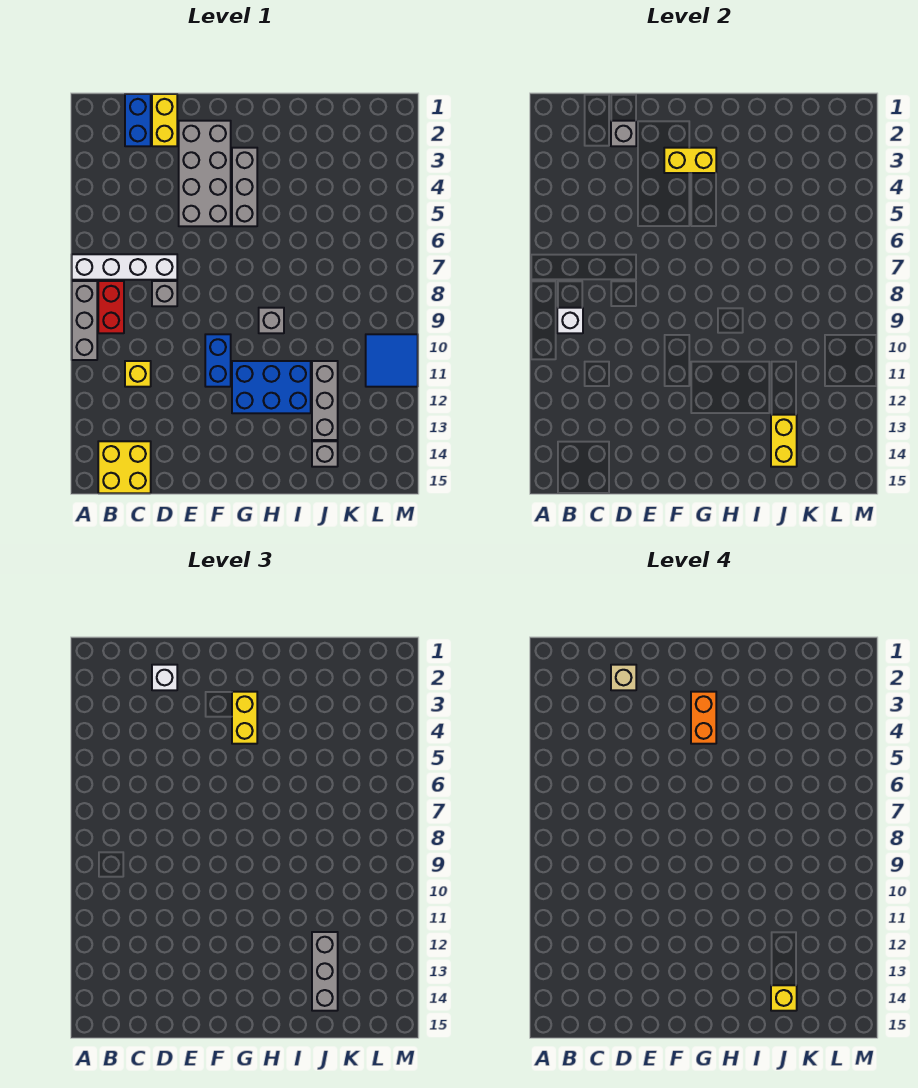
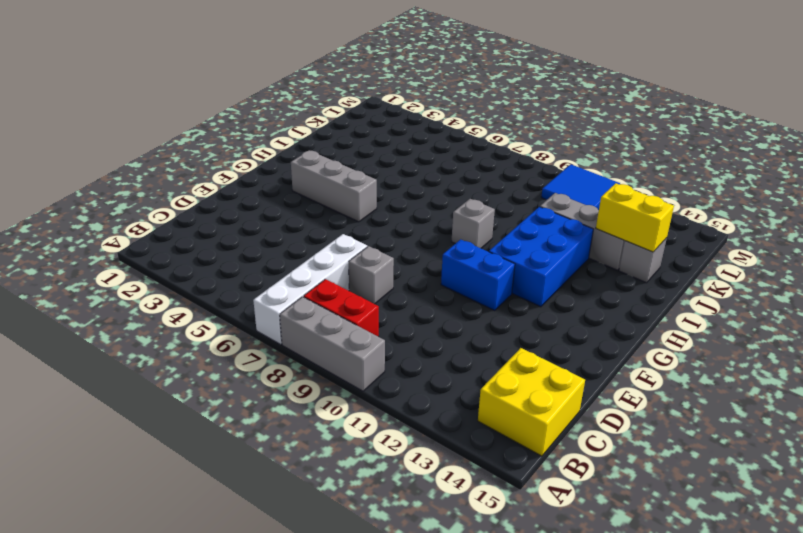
none -> blue 1x2 brick [125,94,151,146]
none -> yellow 1x1 brick [125,361,151,387]
none -> yellow 1x2 brick [152,94,177,146]

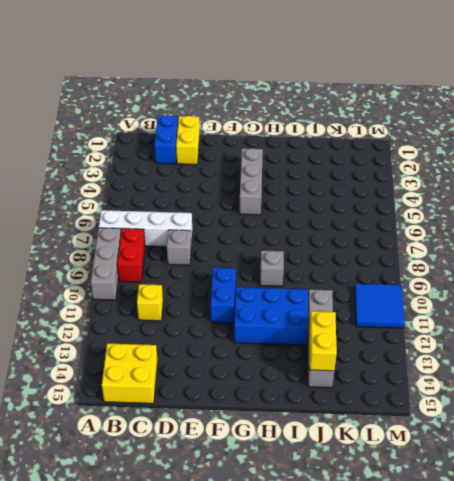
none -> grey 2x4 brick [179,121,231,226]
none -> white 1x1 brick [557,308,583,333]
none -> grey 1x1 brick [611,121,636,146]

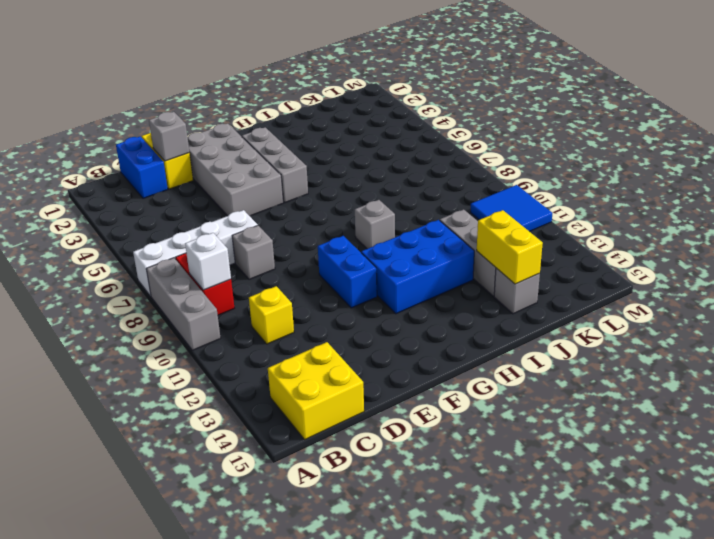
none -> yellow 1x2 brick [664,148,716,173]
none -> white 1x1 brick [152,665,177,690]
none -> yellow 1x2 brick [232,692,257,744]

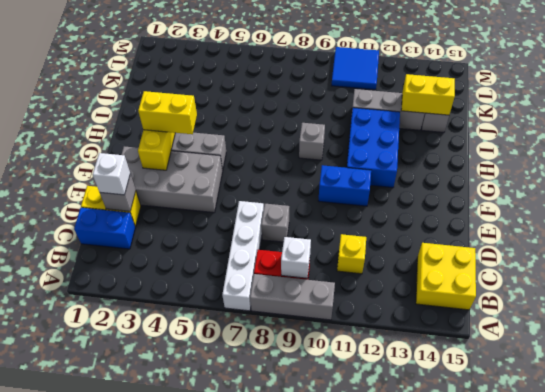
none -> grey 1x3 brick [312,932,338,1011]
none -> tan 1x1 brick [611,665,636,690]
none -> orange 1x2 brick [691,692,716,744]

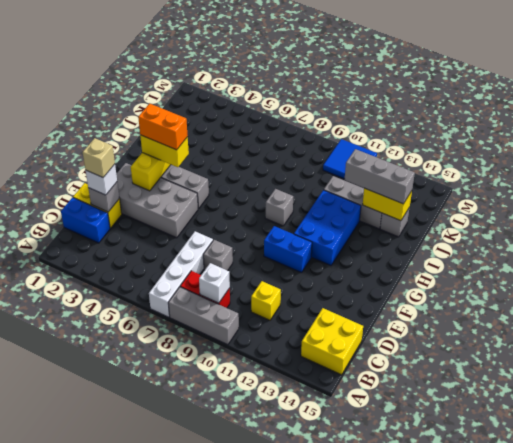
none -> yellow 1x1 brick [771,985,797,1011]

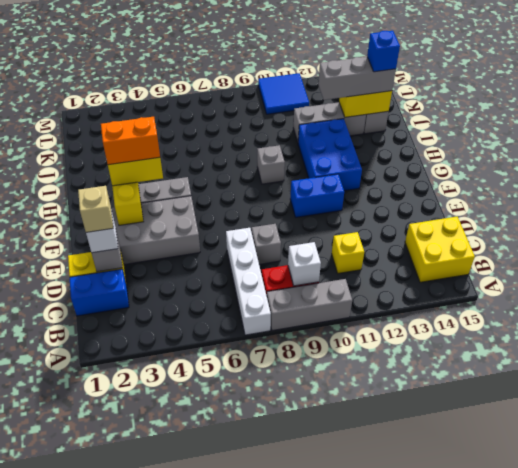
blue 1x1 brick [367,31,400,72] -> yellow 1x1 brick [771,985,797,1011]

